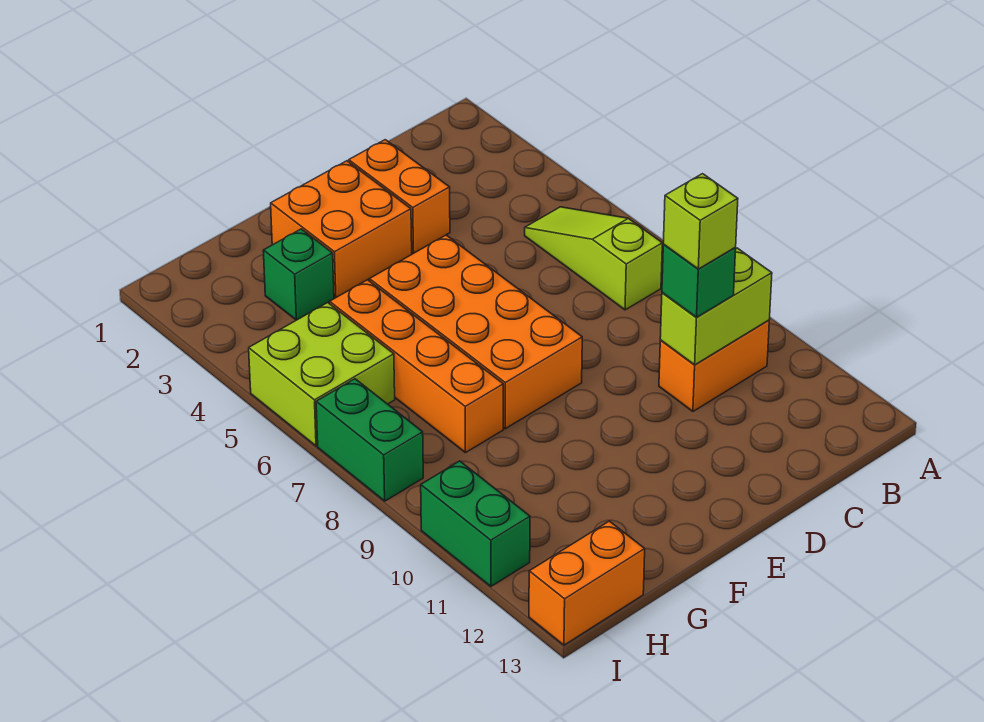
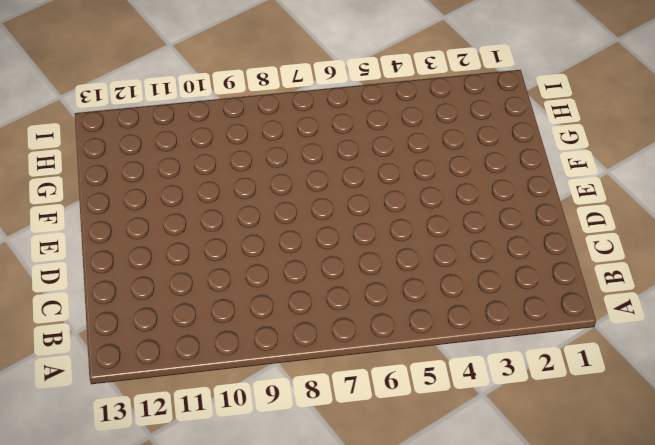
none -> lime 1x3 slope [525,207,662,310]
none -> orange 1x2 brick [659,320,769,411]
none -> orange 1x2 brick [349,140,450,253]

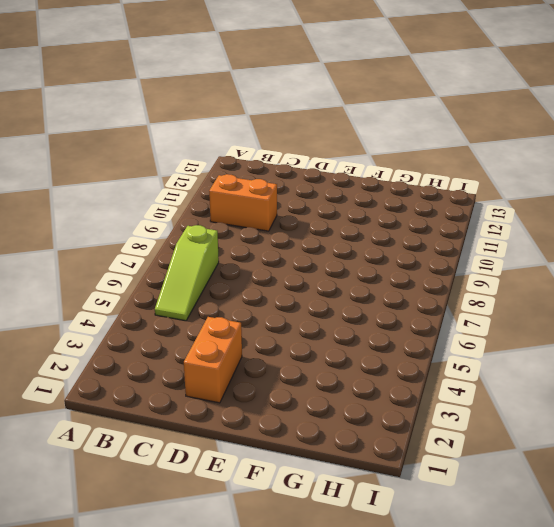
none -> orange 2x2 brick [271,161,412,298]
none -> orange 2x4 brick [370,235,582,429]
none -> green 1x1 brick [263,229,334,320]

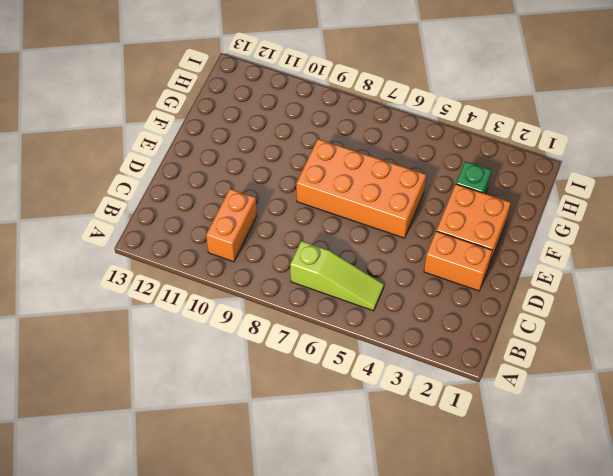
none -> orange 1x4 brick [330,280,503,453]
none -> lime 2x2 brick [249,303,395,446]
none -> orange 1x2 brick [529,521,645,645]

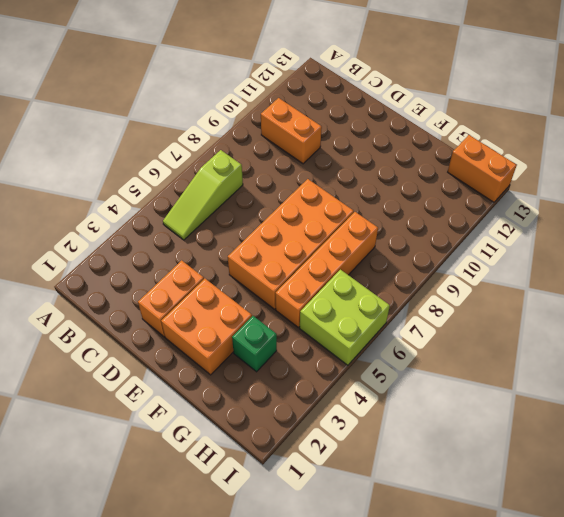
none -> green 1x2 brick [316,379,423,501]
none -> green 1x2 brick [421,461,530,586]
none -> lime 1x2 brick [660,248,772,365]

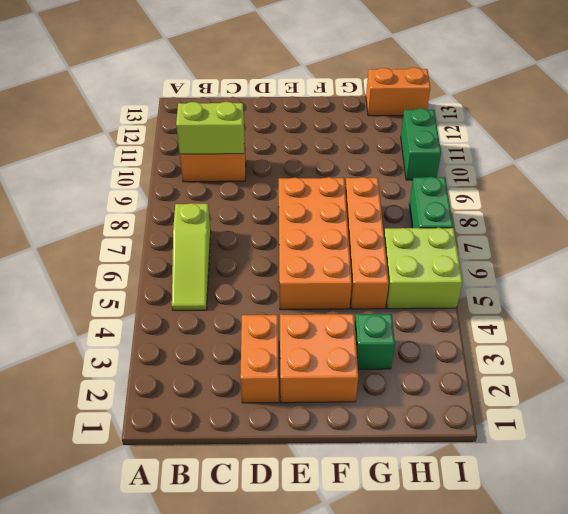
none -> green 1x1 brick [662,245,736,317]
none -> lime 1x1 brick [663,174,738,269]

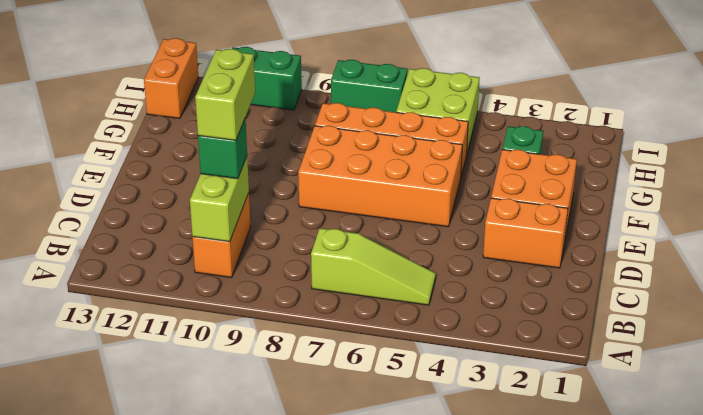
lime 1x2 brick [195,49,255,140] -> lime 1x1 brick [663,174,738,269]

